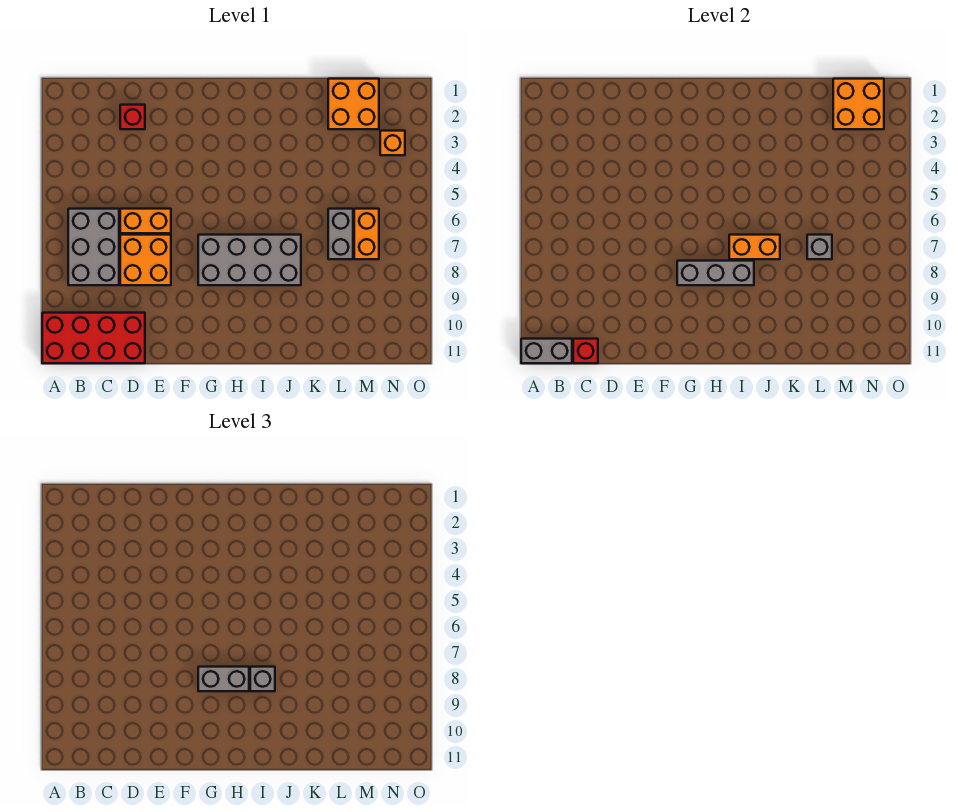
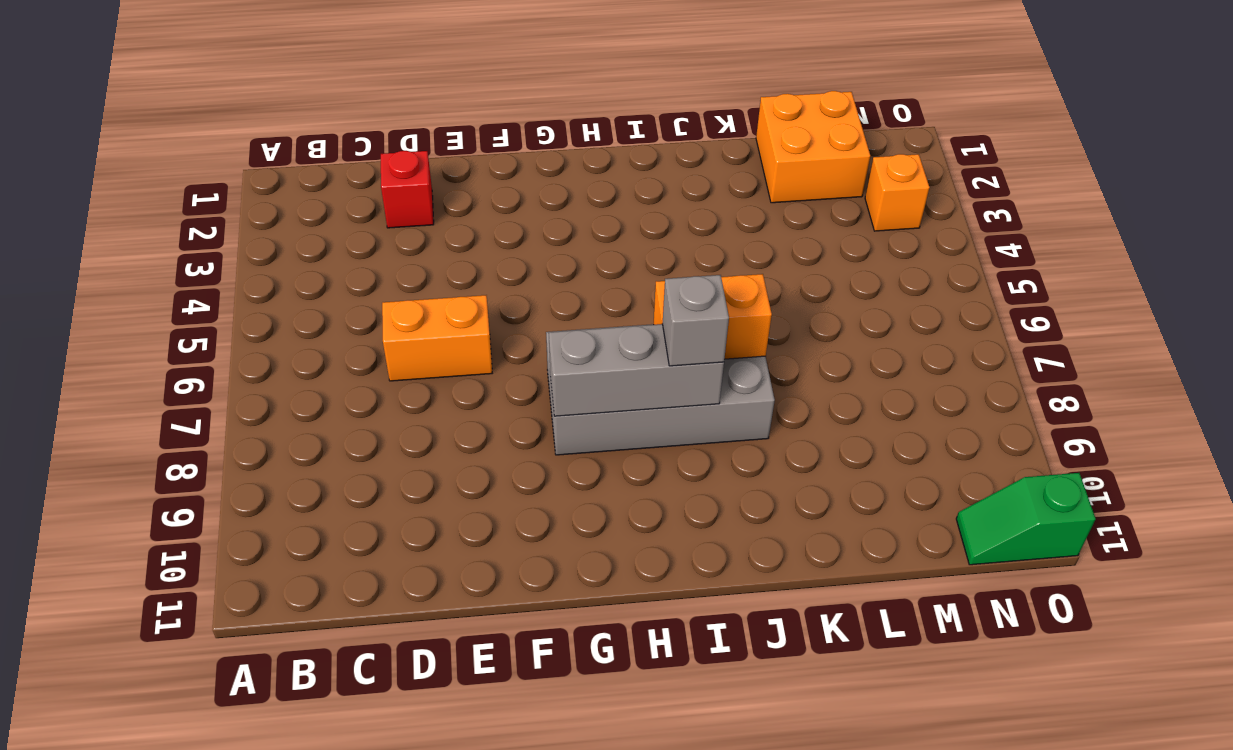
green 1x2 slope [956,473,1096,565] -> none
none -> red 2x4 brick [42,313,145,363]
none -> grey 2x3 brick [68,209,119,285]
none -> orange 2x2 brick [120,235,171,285]

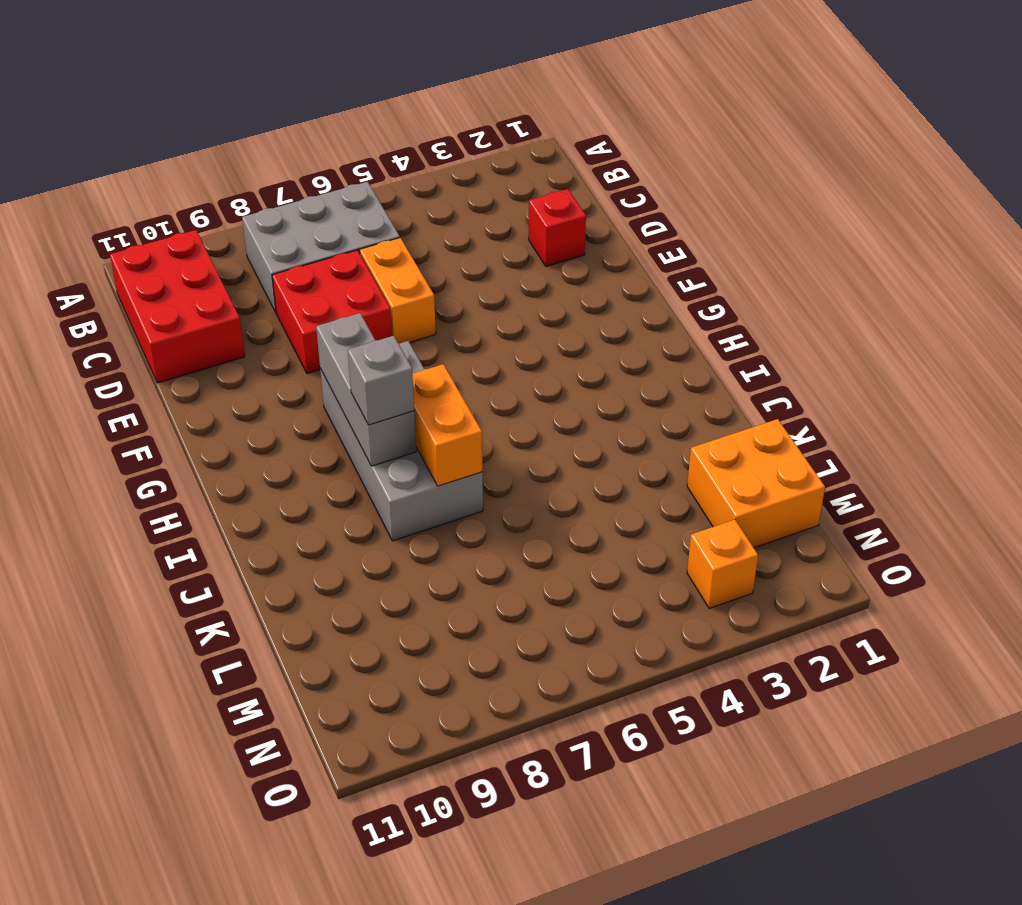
red 2x3 brick [110,230,245,383] -> red 2x4 brick [42,313,145,363]
red 2x2 brick [272,250,392,374] -> orange 2x2 brick [120,235,171,285]
none -> grey 1x2 brick [328,209,353,259]
none -> orange 1x2 brick [354,209,379,259]
none -> grey 1x2 brick [521,339,572,363]

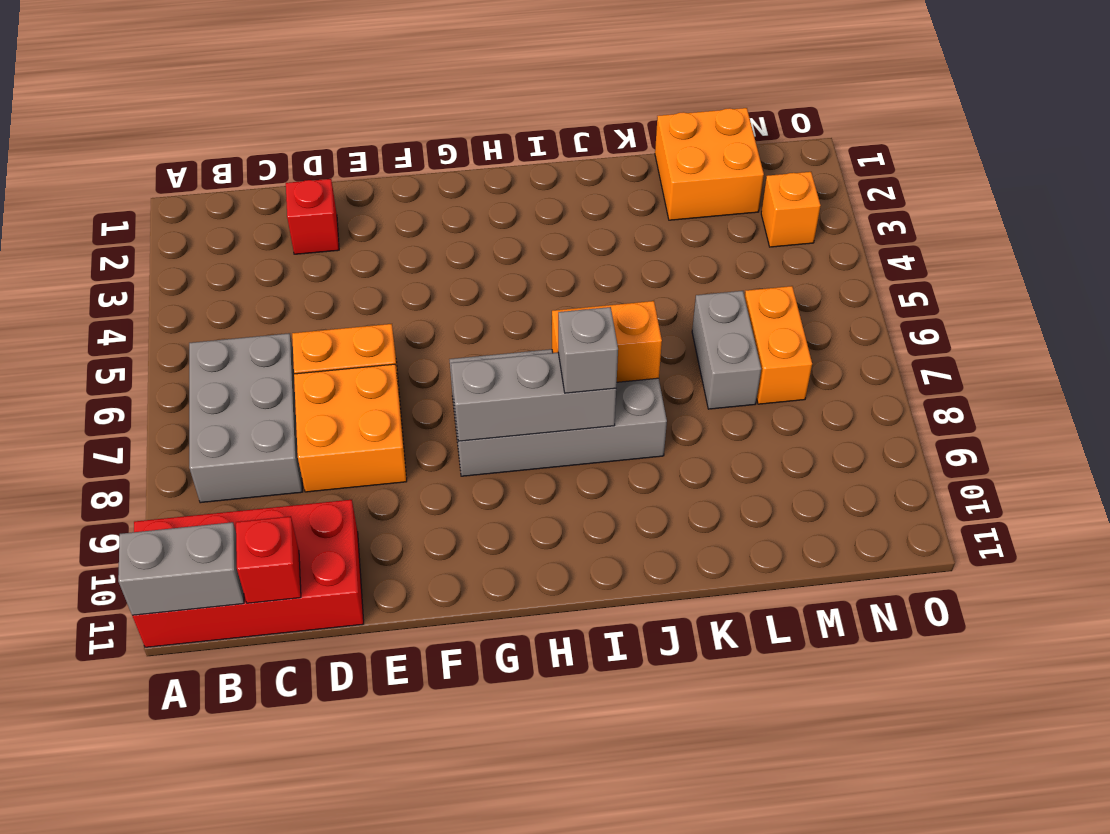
none -> grey 1x1 brick [807,235,832,259]
none -> orange 2x2 brick [833,79,884,129]
none -> grey 1x2 brick [198,667,249,691]

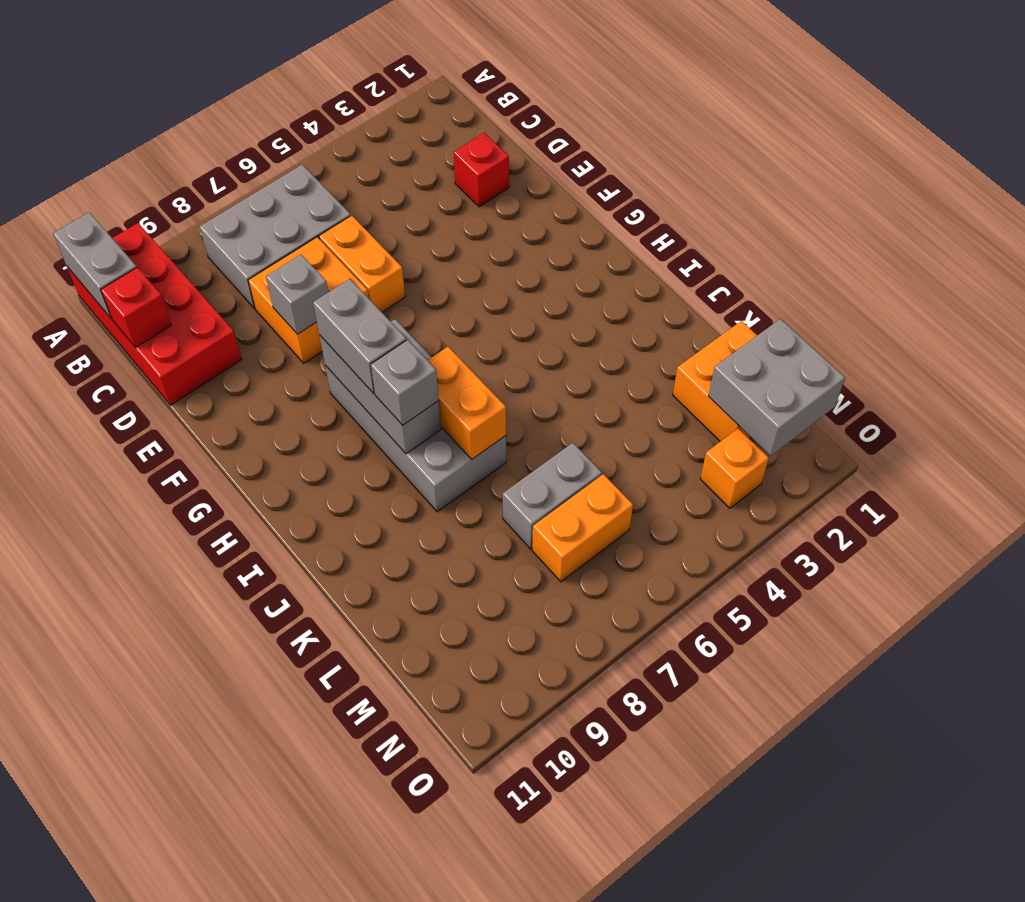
grey 1x1 brick [266,254,328,334] -> grey 1x1 brick moved to [807,235,832,259]
grey 2x2 brick [709,319,845,456] -> orange 2x2 brick [833,79,884,129]

